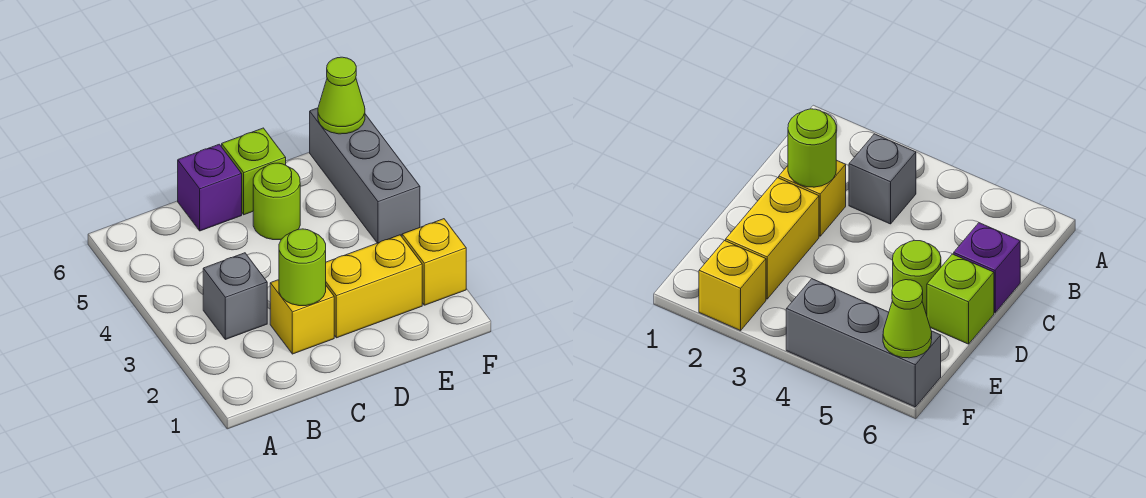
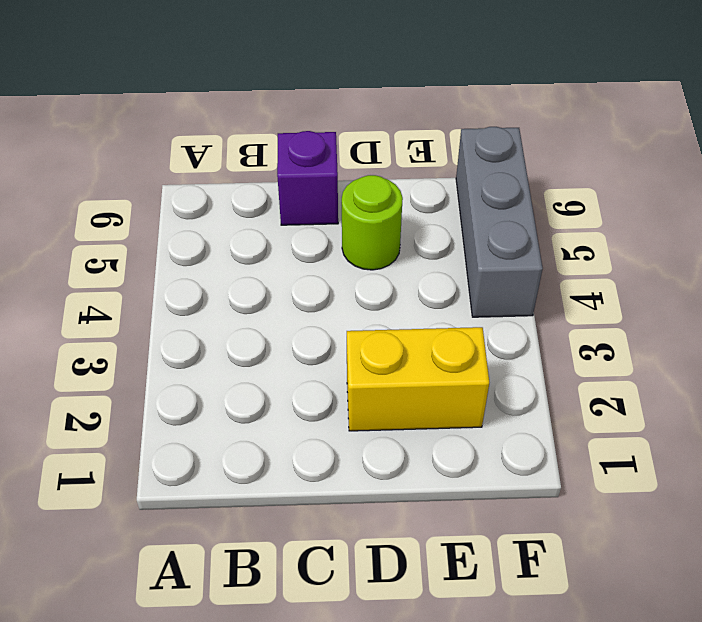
none -> grey 1x1 brick [203,253,267,339]
none -> yellow 1x1 brick [270,280,334,354]

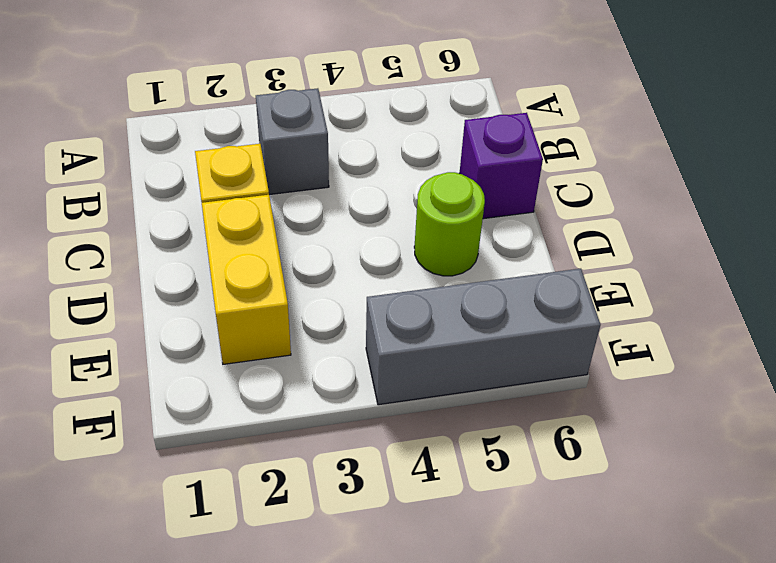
none -> lime 1x1 brick [222,128,286,215]
none -> yellow 1x1 brick [402,219,466,305]

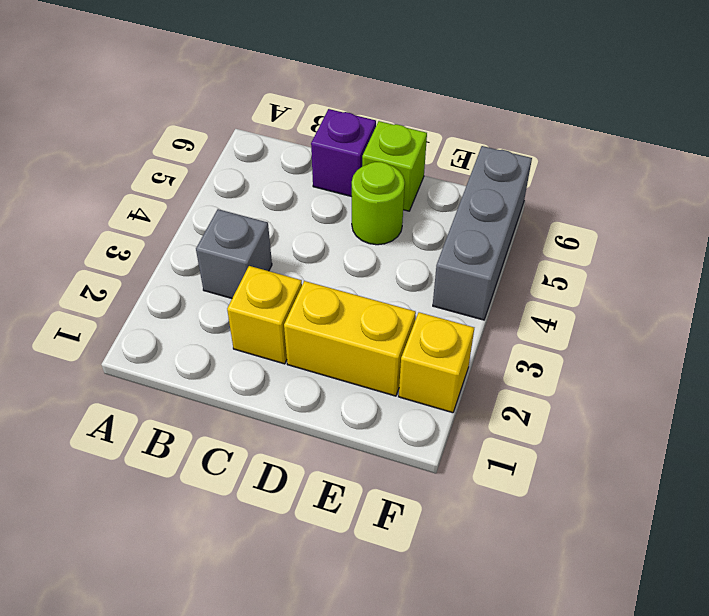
none -> lime 1x1 round brick [279,229,326,306]
none -> lime 1x1 cone [318,57,365,134]

